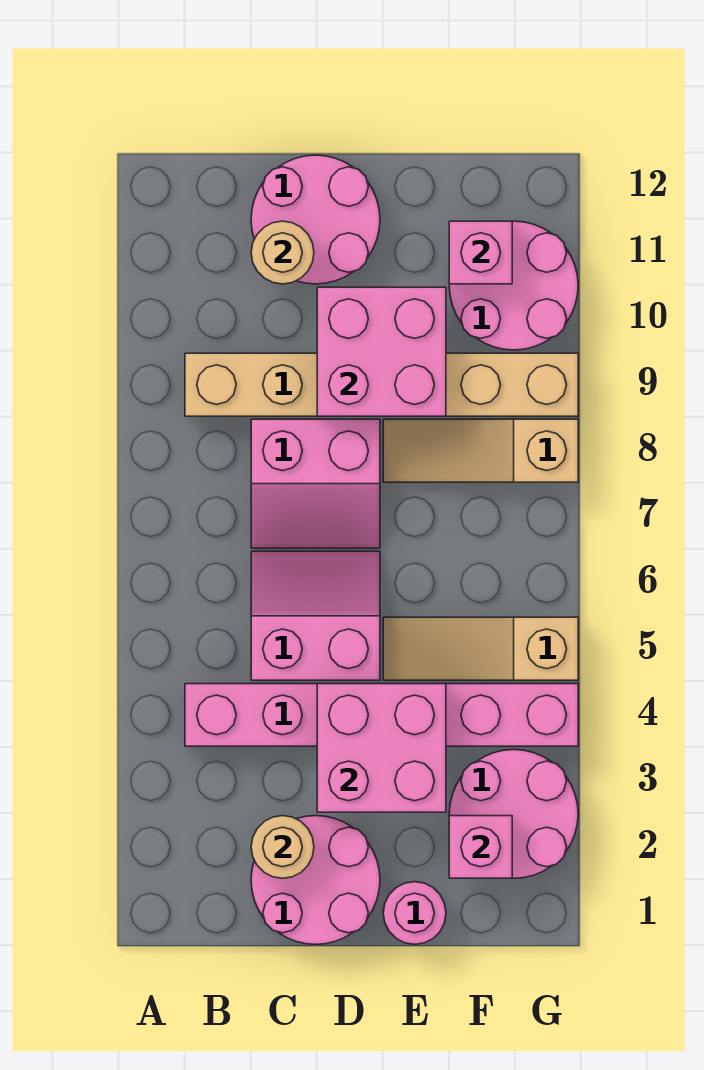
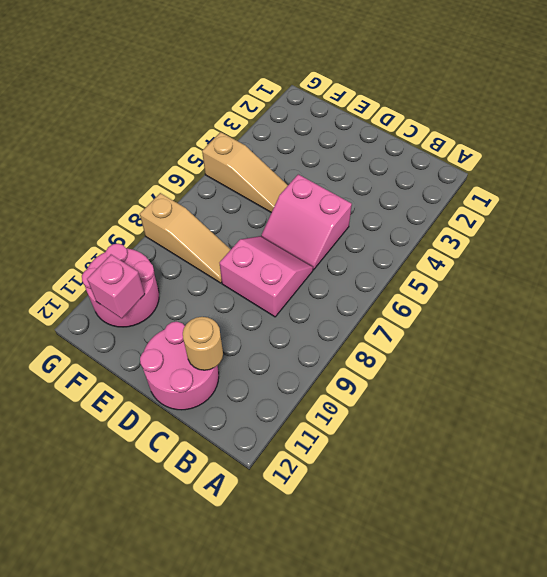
none -> pink 1x6 brick [185,684,578,746]
none -> tan 1x6 brick [185,353,578,416]
none -> pink 2x2 round brick [251,816,380,944]

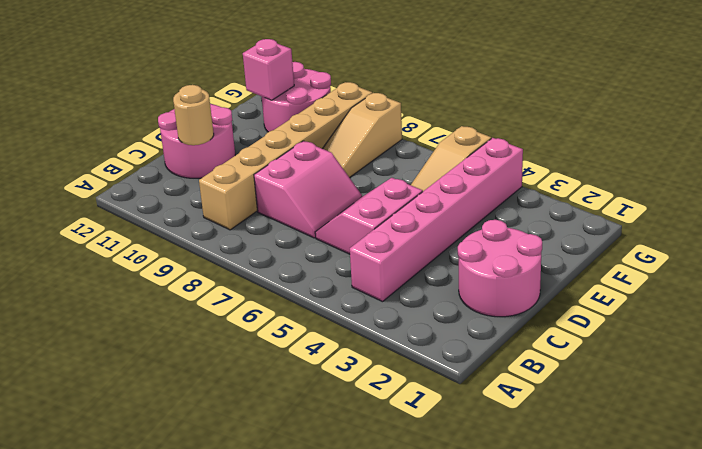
none -> pink 1x1 round brick [383,882,446,944]
none -> pink 2x2 round brick [449,750,578,878]
none -> tan 1x1 round brick [251,816,314,878]

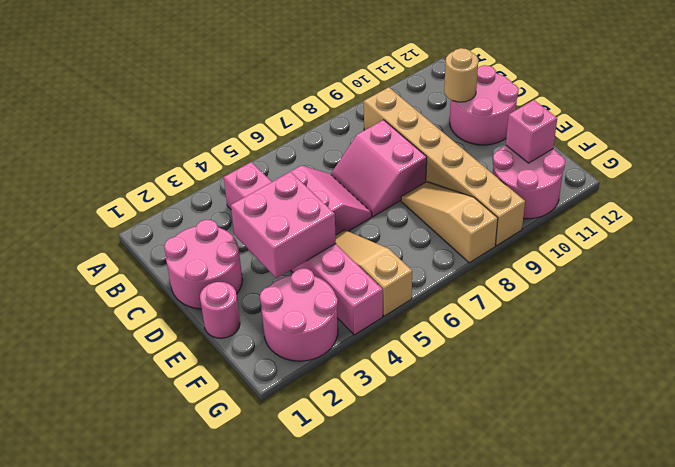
none -> tan 1x1 round brick [251,816,314,878]
none -> pink 2x2 brick [317,287,446,416]
none -> pink 1x1 brick [449,816,512,878]

